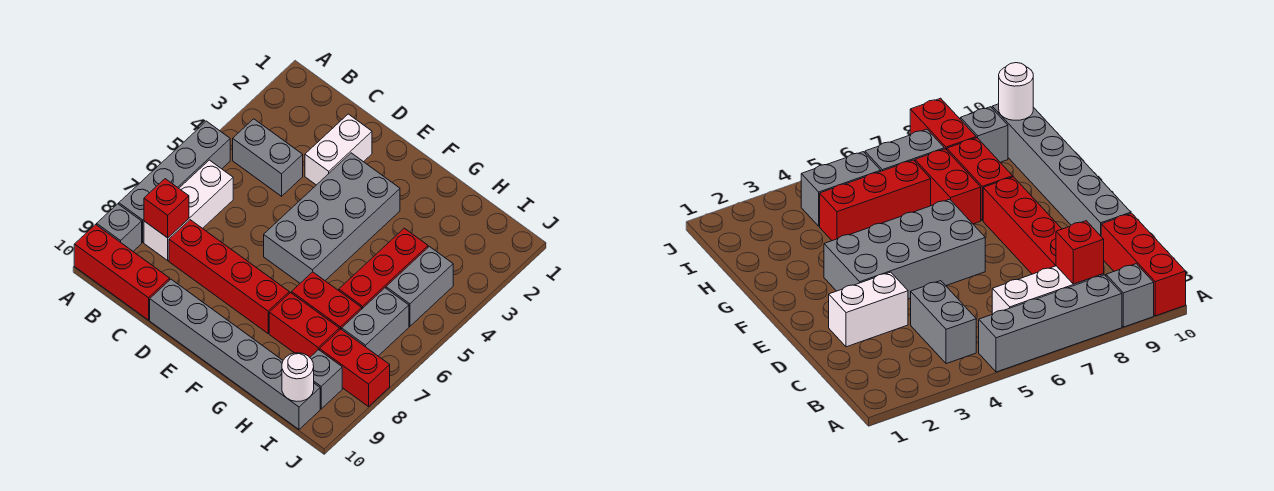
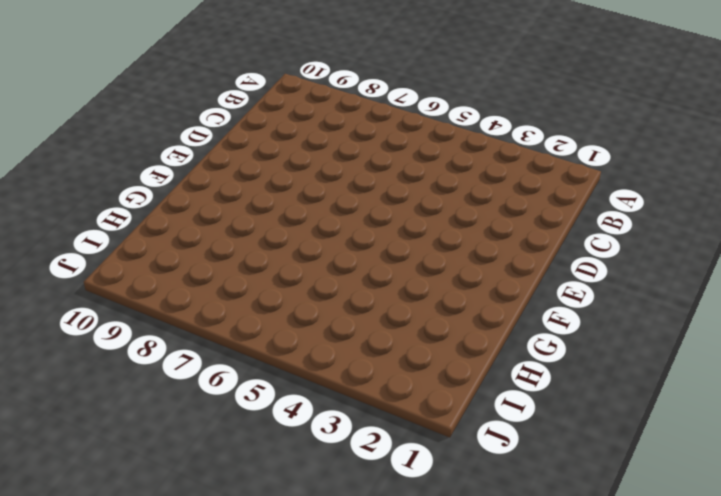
none -> grey 1x4 brick [119,121,230,242]
none -> grey 1x1 brick [97,204,142,251]
none -> red 1x3 brick [74,224,170,320]

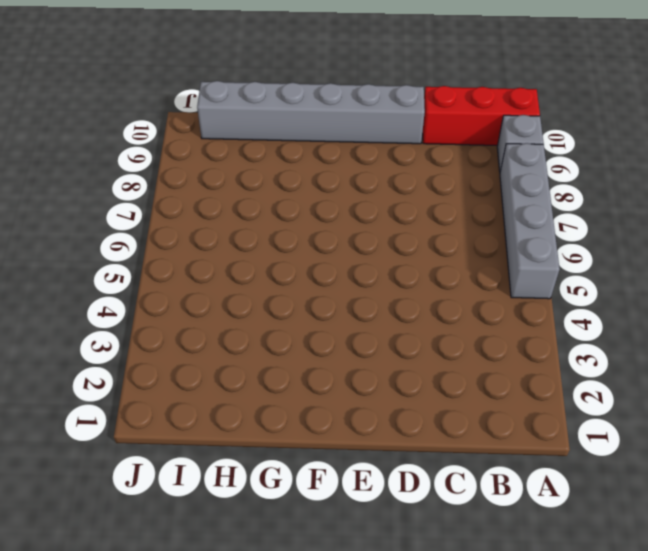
none -> grey 1x2 brick [233,119,303,196]
none -> white 1x3 brick [144,160,233,261]
none -> red 1x4 brick [169,220,289,333]

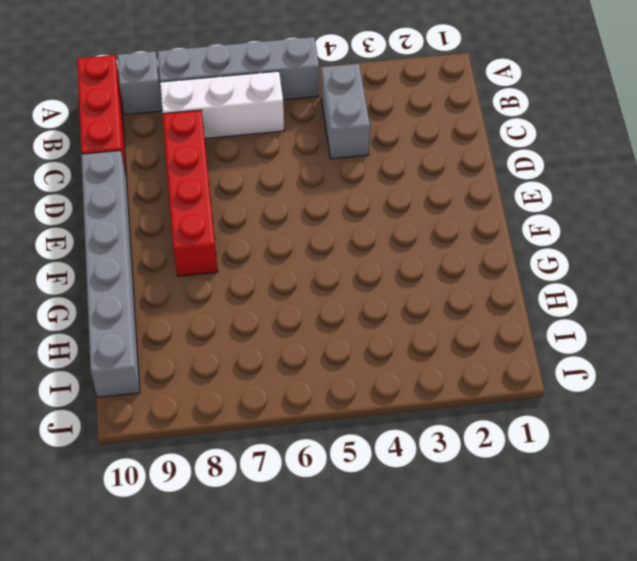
none -> white 1x2 brick [305,114,372,185]
none -> grey 2x4 brick [264,153,400,283]
none -> red 1x2 brick [292,272,362,330]

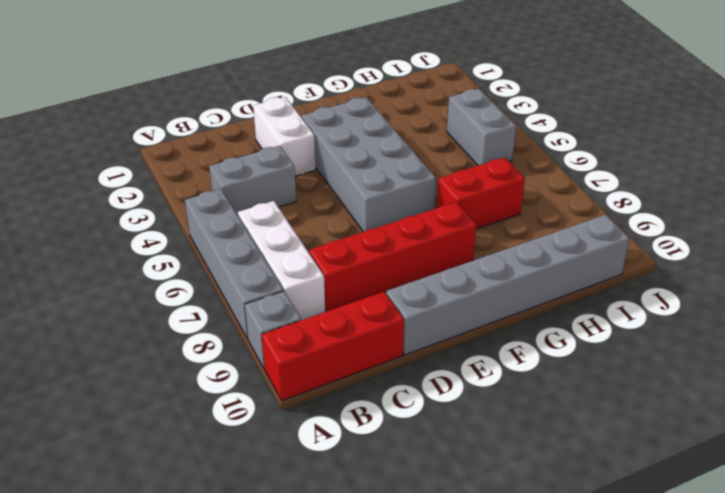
none -> red 1x2 brick [269,293,339,357]
none -> red 1x3 brick [339,228,428,309]
none -> grey 1x2 brick [342,288,409,356]

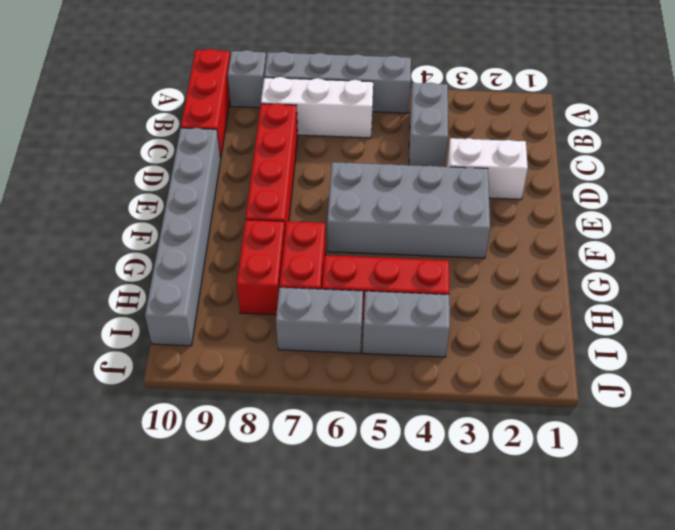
none -> red 1x2 brick [320,329,390,407]
none -> grey 1x1 brick [310,350,342,409]
none -> red 1x1 brick [144,179,189,238]

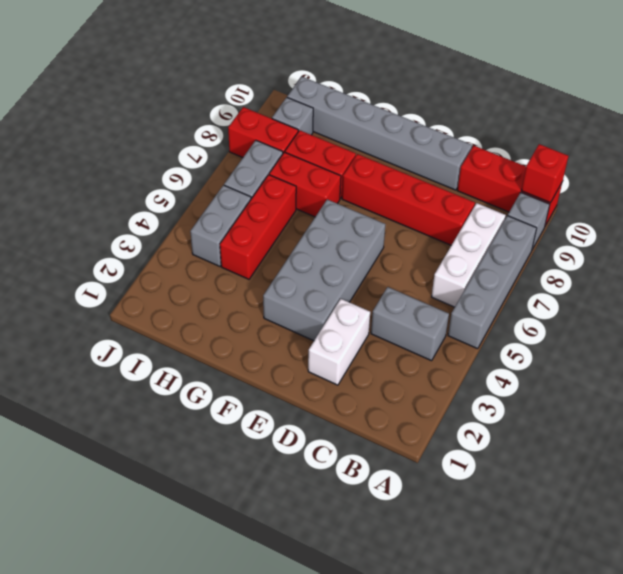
red 1x1 brick [521,144,568,203] -> red 1x1 brick moved to [144,179,189,238]
none -> white 1x1 round brick [282,353,314,402]

